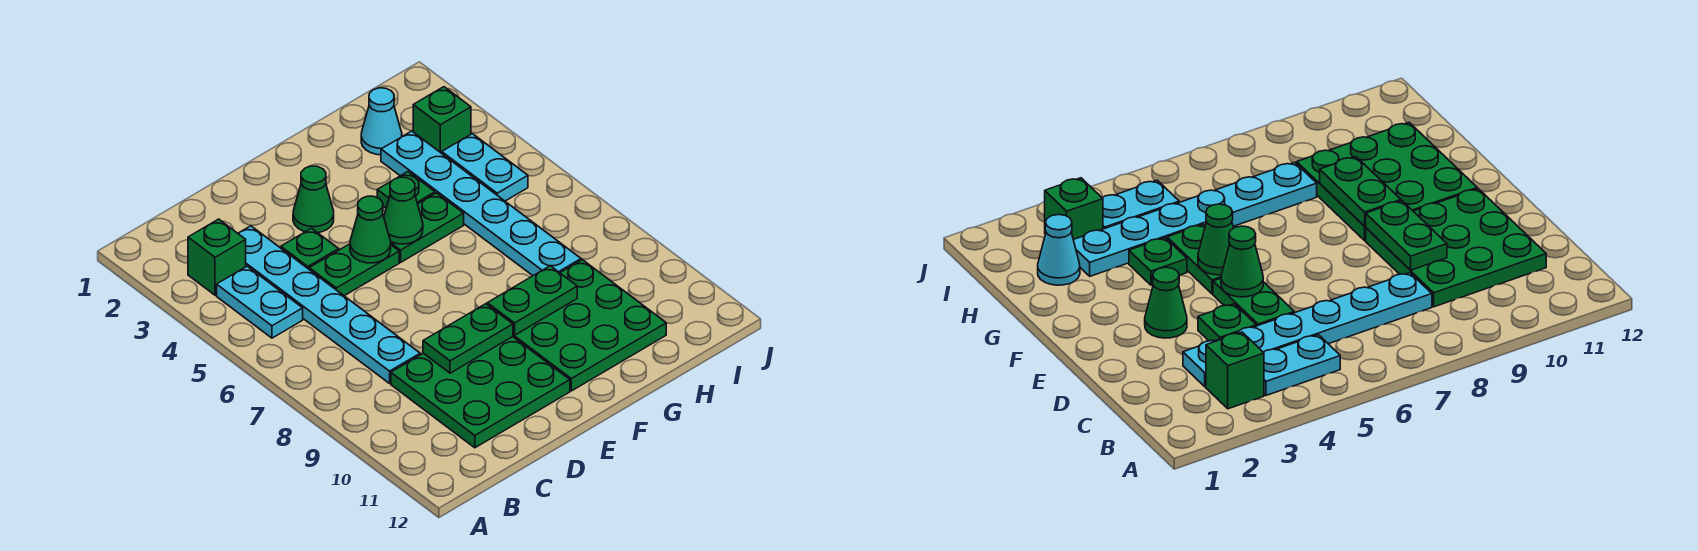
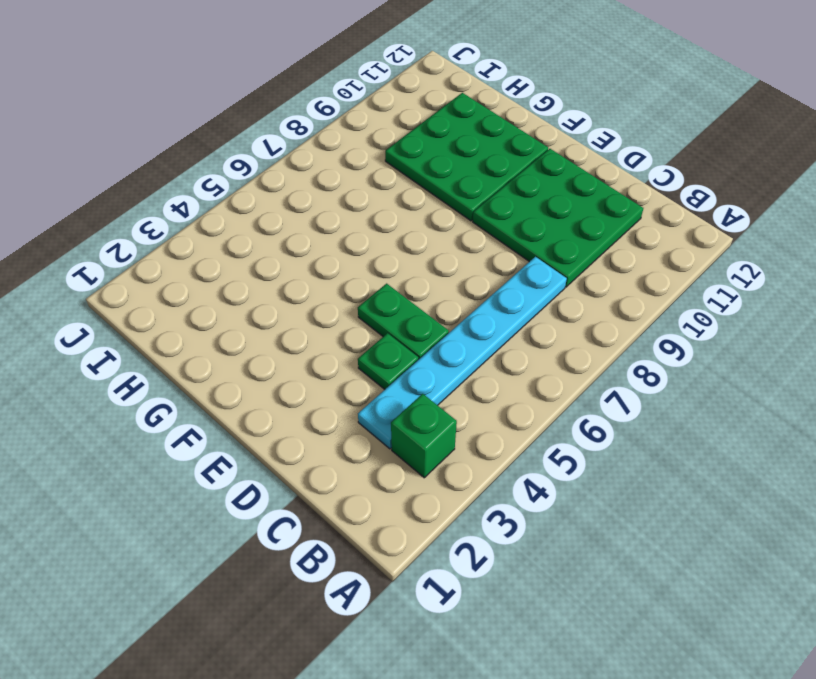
none -> cyan 1x2 plate [217,266,303,338]
none -> green 1x1 cone [293,166,334,233]
none -> green 1x2 plate [391,193,464,262]

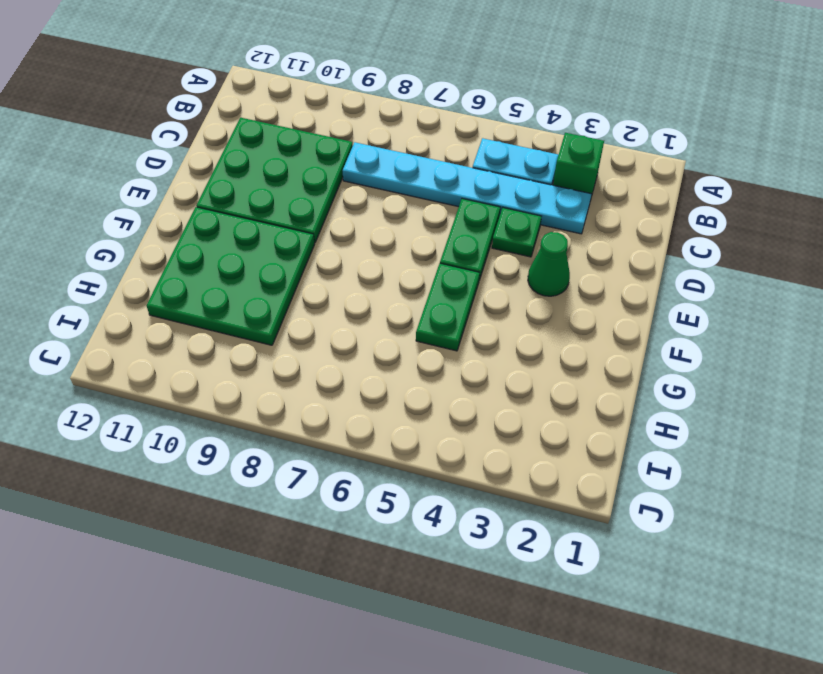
none -> green 1x1 plate [377,172,435,208]
none -> cyan 1x1 cone [361,88,402,155]
none -> cyan 1x6 plate [381,131,581,276]

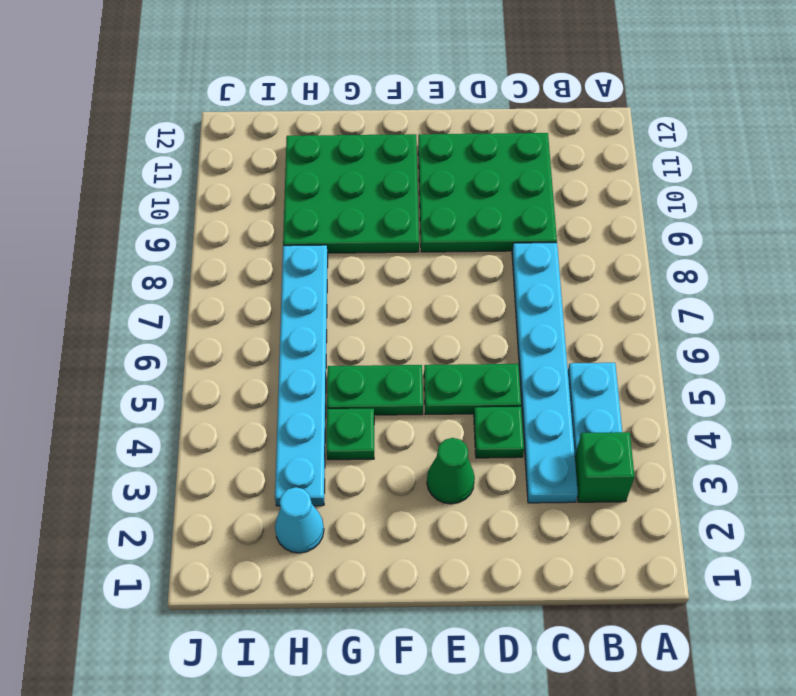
none -> green 1x1 brick [413,87,471,153]
none -> cyan 1x2 plate [442,134,528,201]
none -> green 1x2 plate [423,304,513,373]

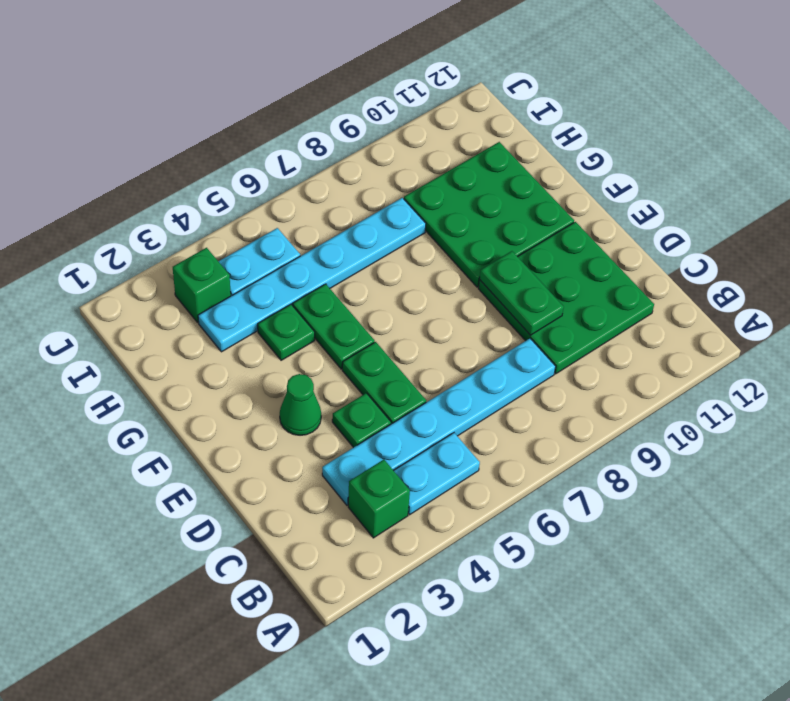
none -> cyan 1x1 cone [361,88,402,155]
none -> green 1x1 cone [350,196,391,263]
none -> green 1x1 cone [384,177,423,244]

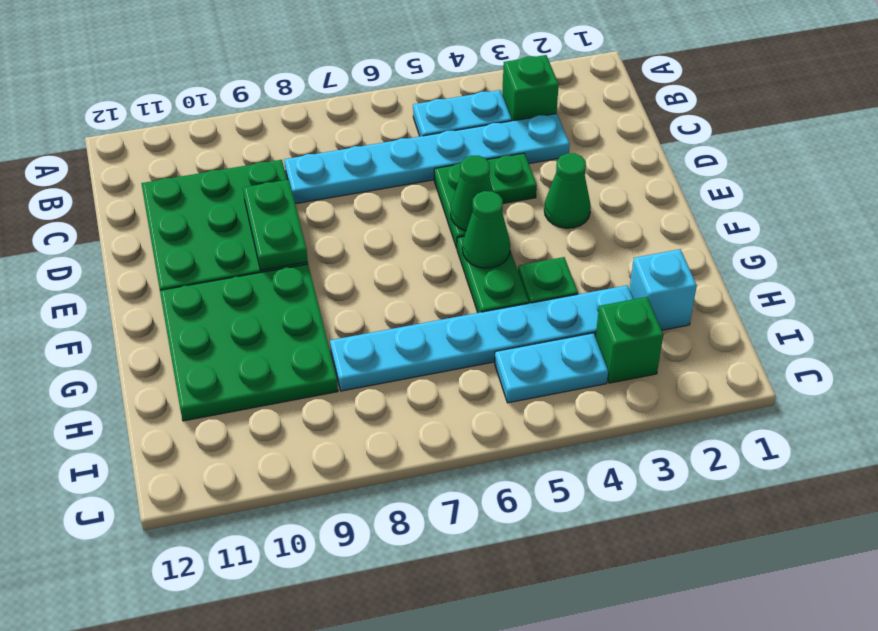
cyan 1x1 brick [629,249,697,330] -> cyan 1x1 cone [361,88,402,155]
none -> green 1x2 plate [487,266,577,335]

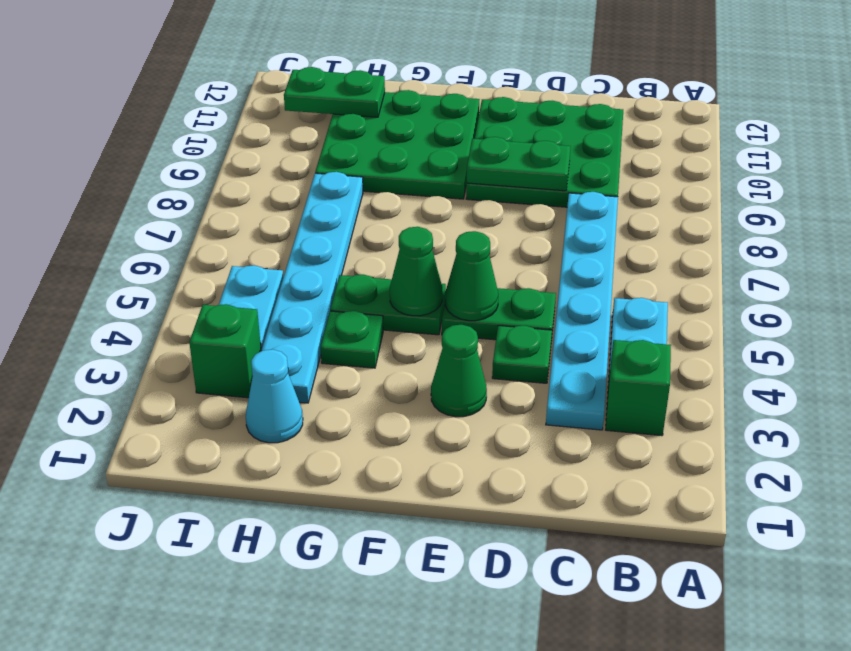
green 1x2 plate [284,67,385,117] -> green 1x2 plate moved to [487,266,577,335]

